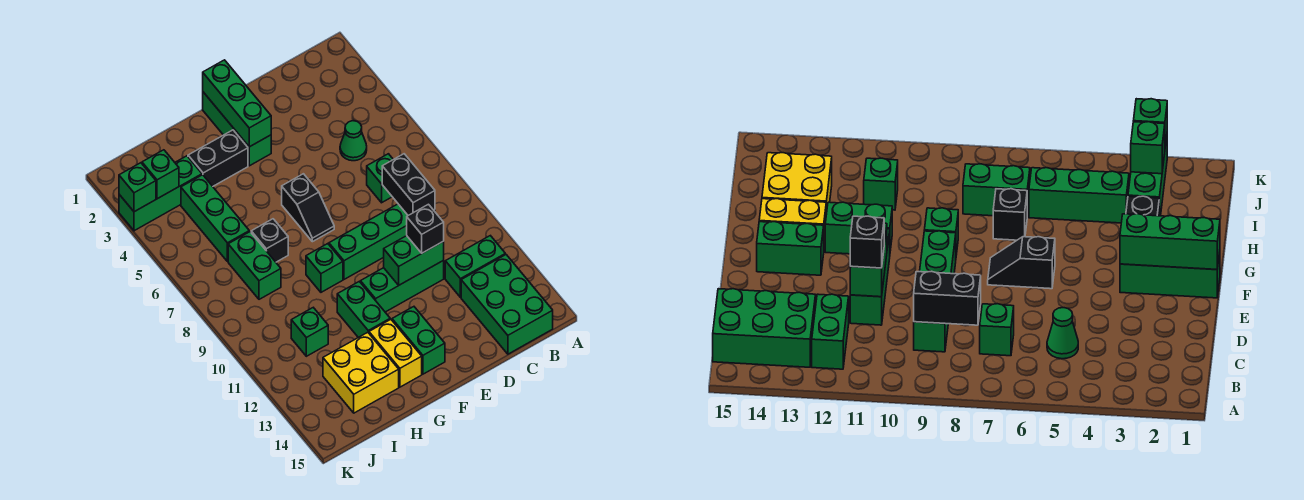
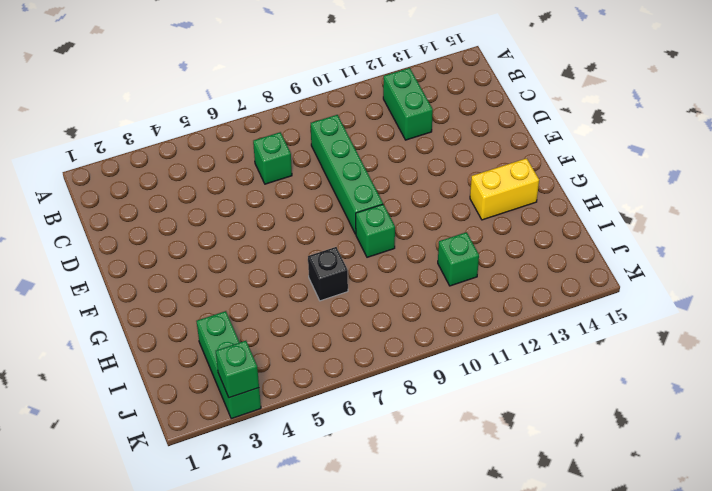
none -> green 2x3 brick [461,255,553,354]
none -> green 1x1 cone [340,121,367,161]
none -> green 1x3 brick [361,260,444,312]

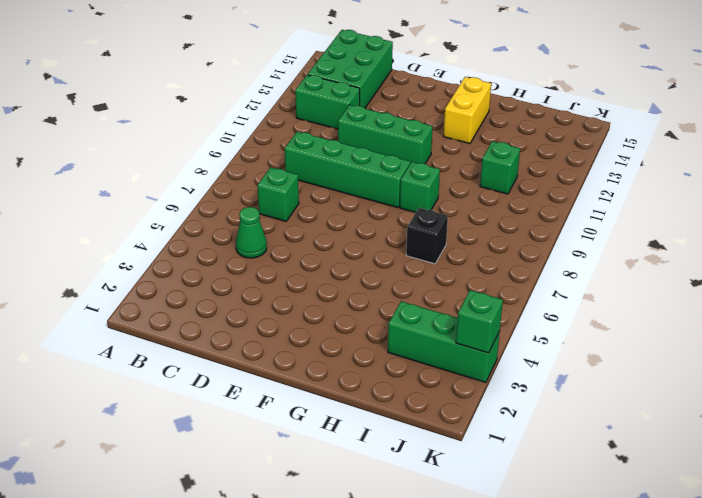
none -> green 1x3 brick [203,92,271,166]
none -> black 1x2 slope [282,174,334,242]
none -> green 1x2 brick [392,307,445,374]

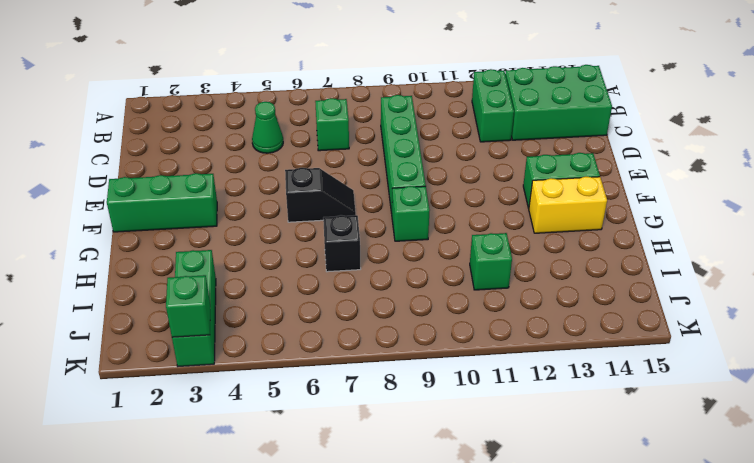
none -> green 1x3 brick [361,260,444,312]
none -> black 1x2 brick [188,130,248,186]
none -> green 1x2 brick [337,281,390,337]

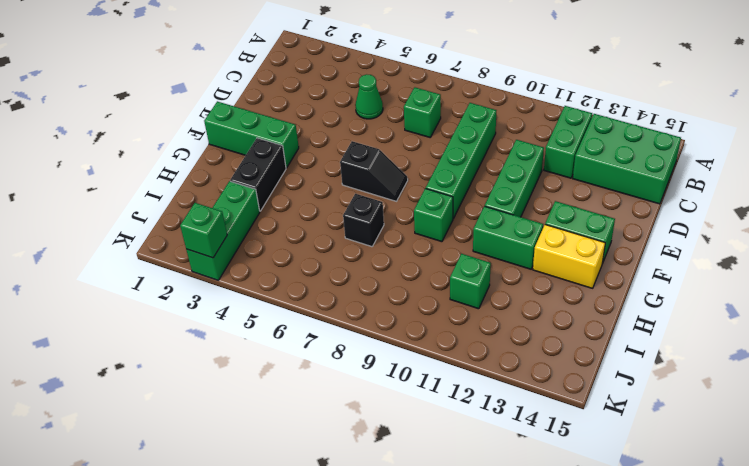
none -> yellow 2x2 brick [323,332,399,413]
none -> green 1x3 brick [181,175,249,262]
none -> green 1x2 brick [228,232,281,299]

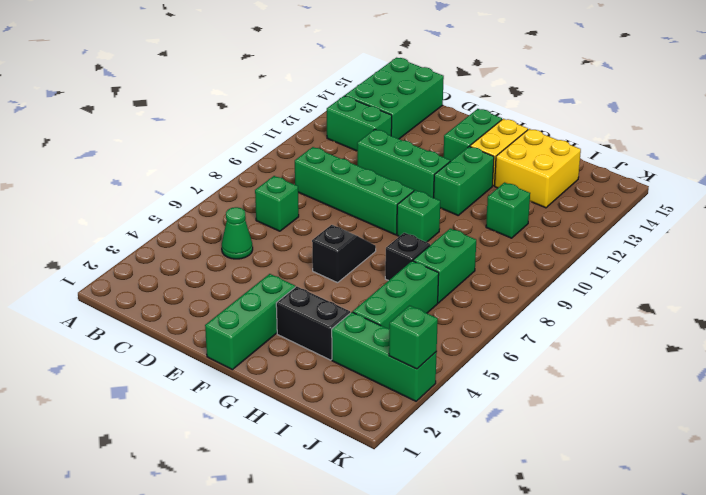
none -> black 1x2 brick [382,154,435,215]
none -> green 1x2 brick [384,236,444,285]
none -> green 1x3 brick [203,60,271,147]

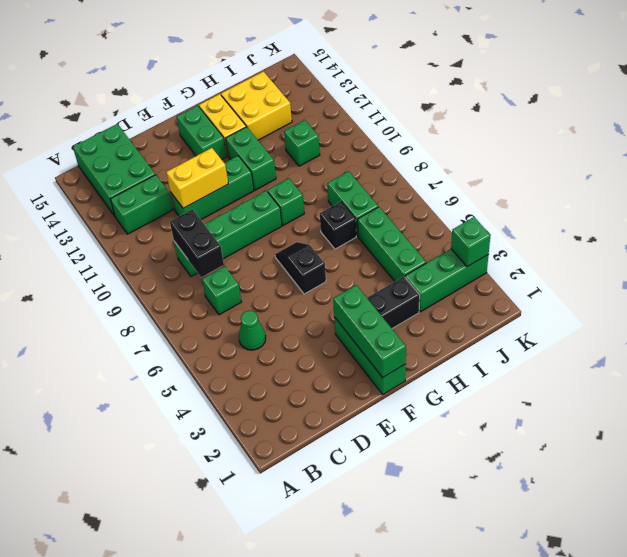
yellow 1x2 brick [166,148,228,208] -> green 1x2 brick [384,236,444,285]
none -> green 1x1 brick [142,150,179,199]
none -> black 1x1 brick [407,204,444,253]

